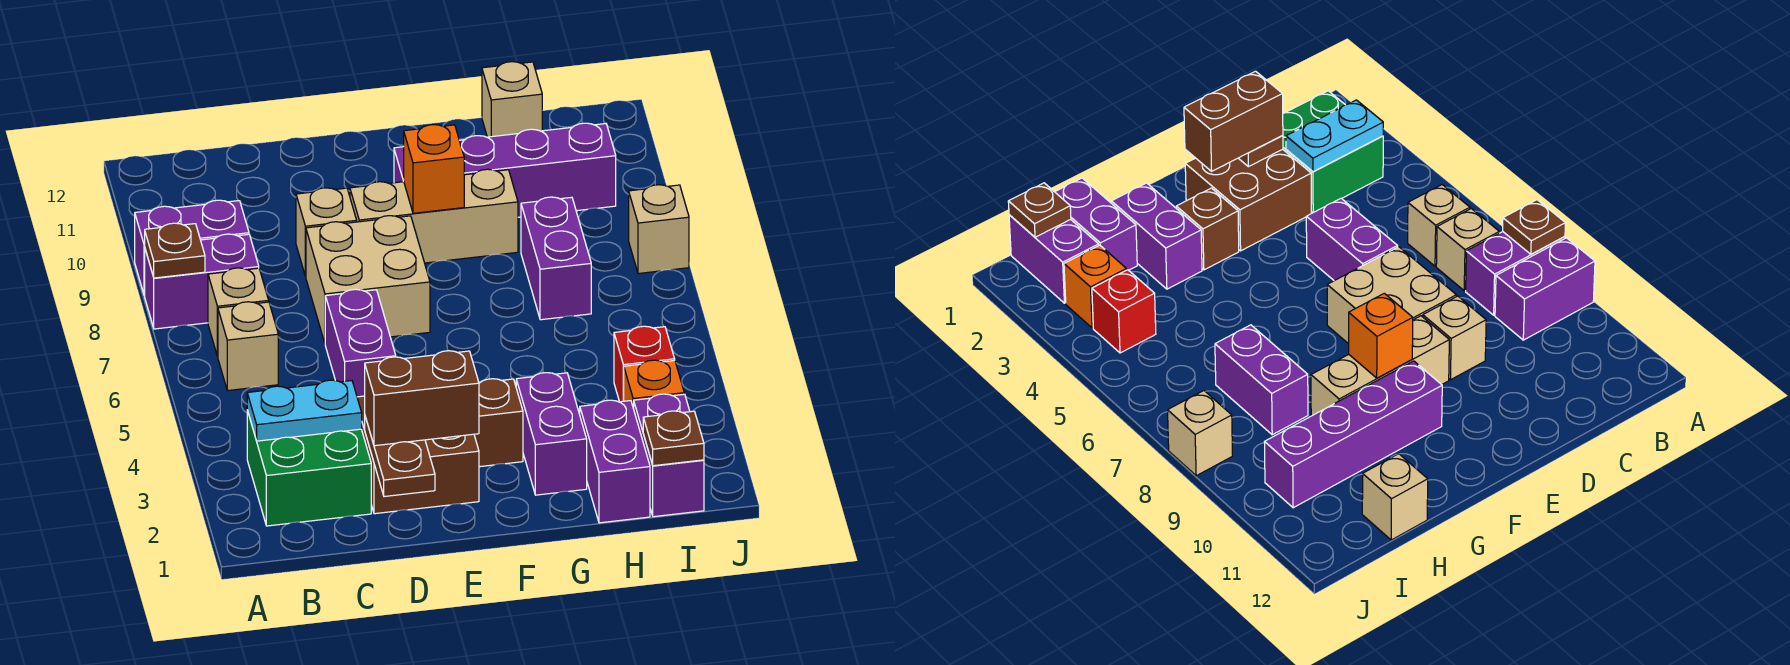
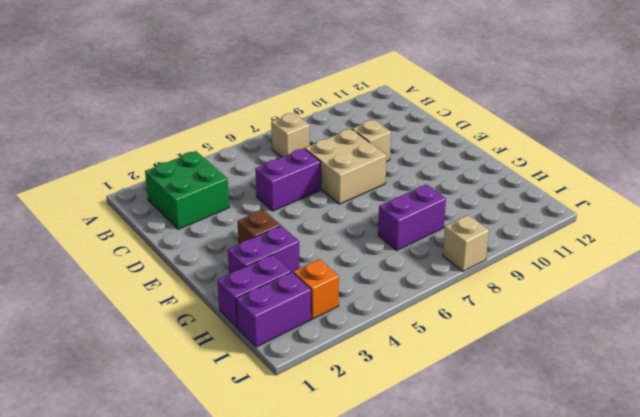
none -> purple 1x2 brick [145,234,259,329]
none -> purple 1x2 brick [135,200,249,295]
none -> tan 1x1 brick [218,302,278,391]

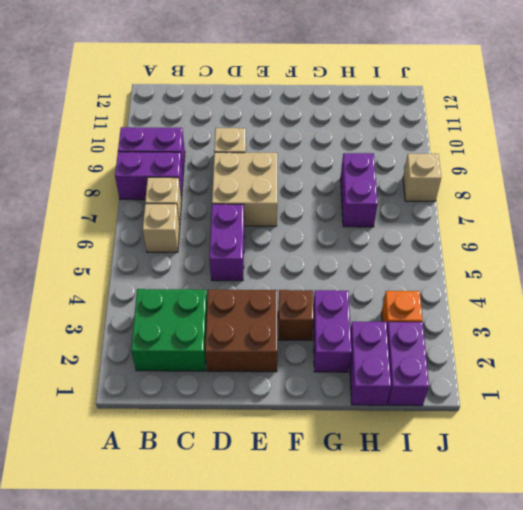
none -> tan 1x3 brick [350,169,518,263]
none -> purple 1x4 brick [394,123,616,217]
none -> tan 1x1 brick [482,62,542,137]

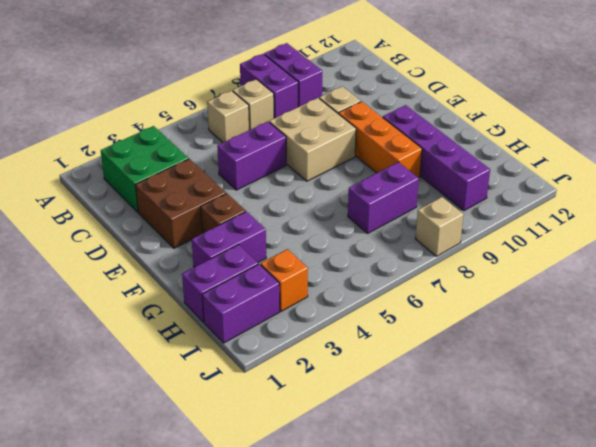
orange 1x3 brick [339,101,422,178] -> tan 1x3 brick [350,169,518,263]
none -> tan 1x1 brick [482,62,542,137]
none -> red 1x1 brick [614,326,675,402]
none -> brown 1x1 plate [145,223,205,278]

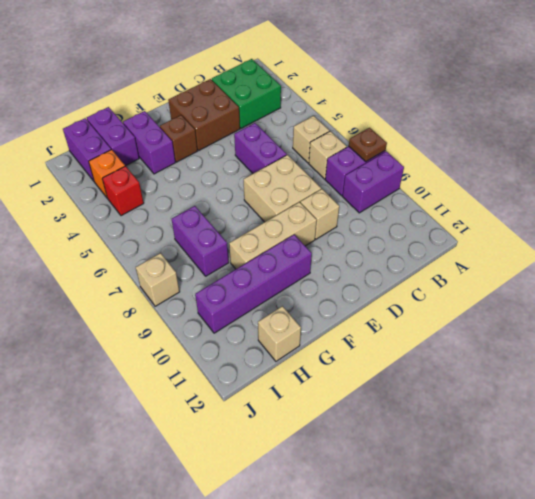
none -> cyan 1x2 plate [247,380,362,441]
none -> brown 1x2 plate [365,417,435,497]
none -> orange 1x1 brick [404,125,464,213]

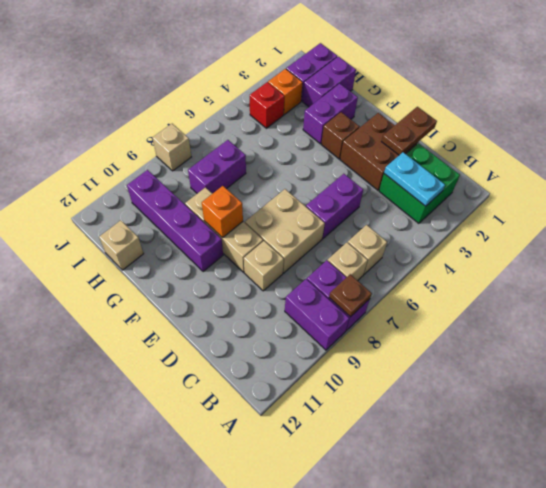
none -> brown 1x1 plate [643,411,704,466]
none -> brown 1x2 brick [365,351,479,446]

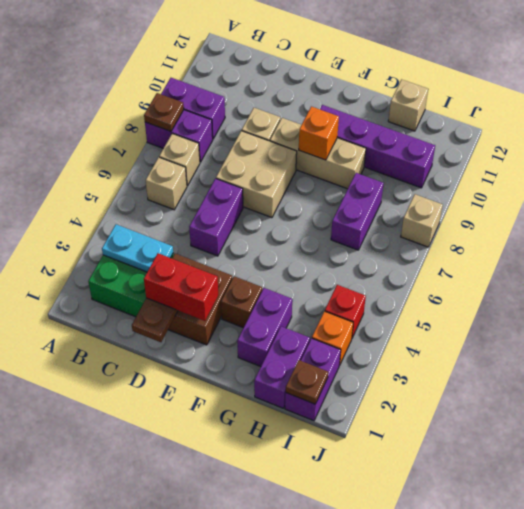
red 1x2 brick [144,253,218,321] -> brown 1x2 brick [365,351,479,446]

